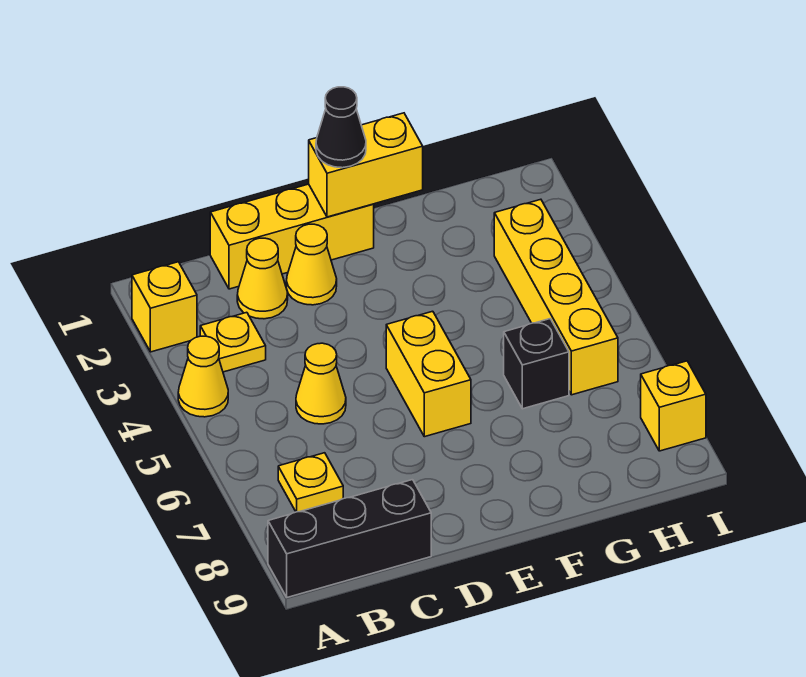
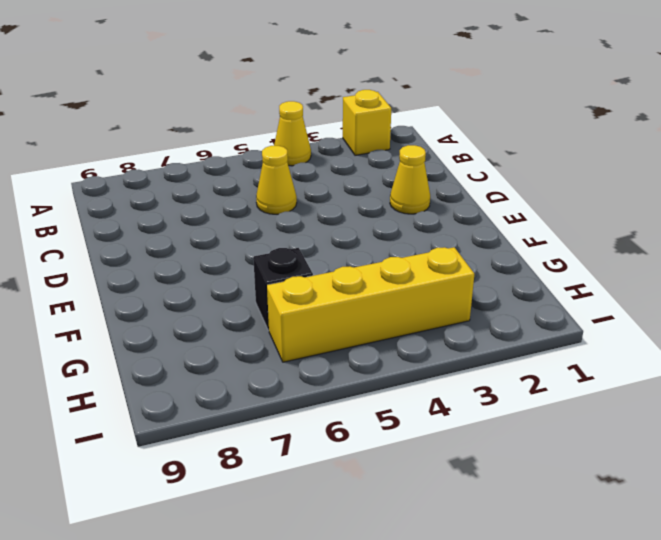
none -> black 1x3 brick [268,480,431,597]
none -> yellow 1x1 plate [200,312,266,372]
none -> yellow 1x1 plate [278,453,343,512]

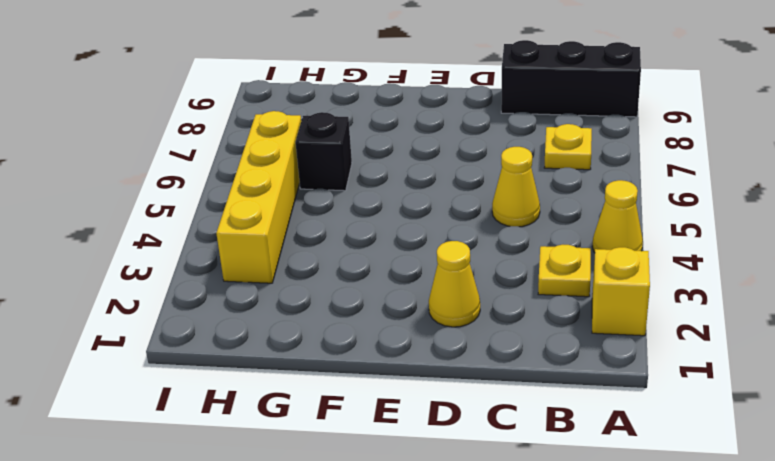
none -> yellow 1x3 brick [210,184,374,289]
none -> yellow 1x1 cone [237,238,288,319]
none -> yellow 1x2 brick [386,311,471,437]

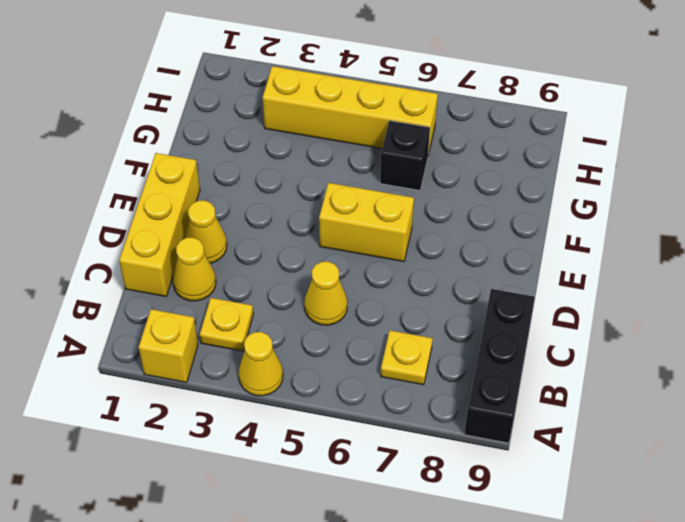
none -> yellow 1x1 brick [641,361,706,451]
none -> yellow 1x2 brick [309,113,423,217]
none -> black 1x1 cone [316,87,366,168]

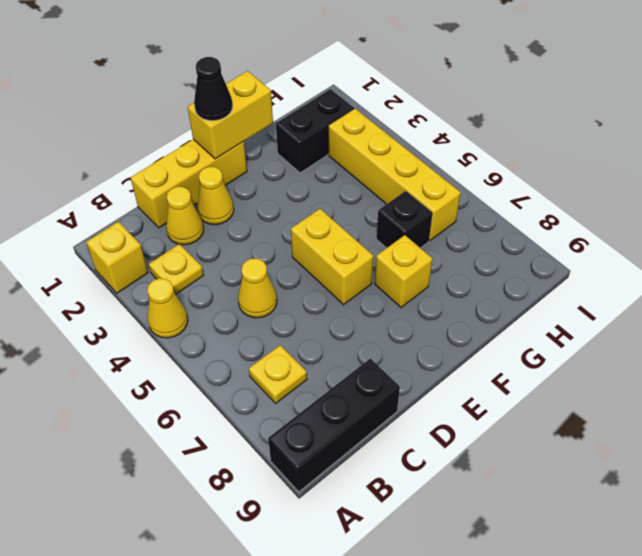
yellow 1x1 brick [375,235,432,307] -> yellow 1x1 brick moved to [641,361,706,451]
black 1x2 brick [276,89,354,173] -> none

